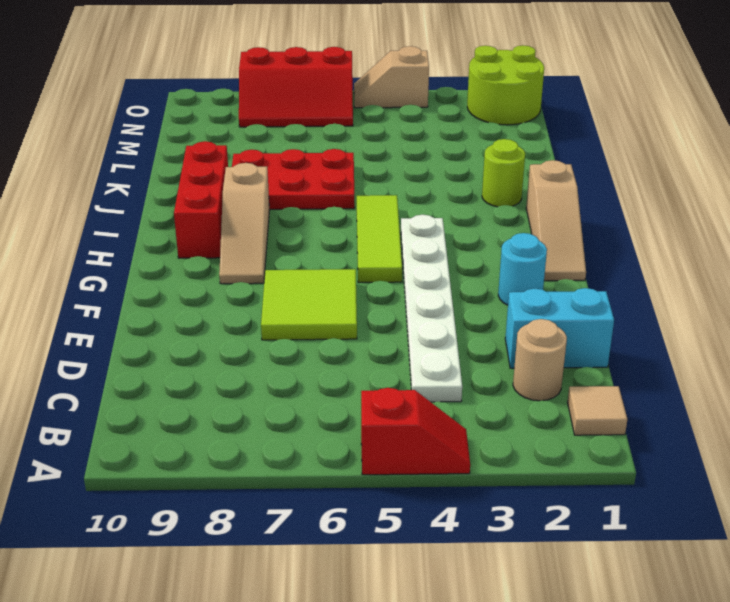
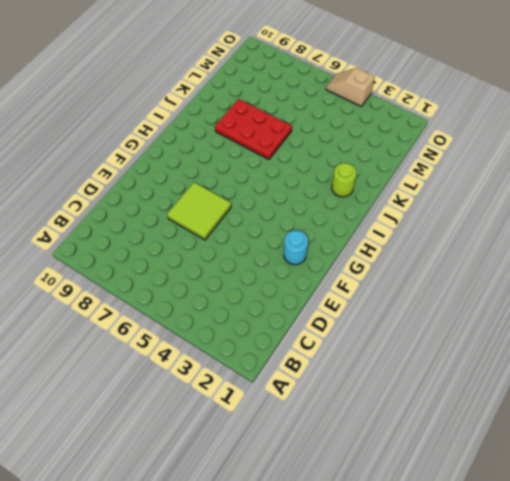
none -> red 1x2 slope [361,388,470,475]
none -> tan 1x1 tile [568,386,627,435]
none -> tan 1x1 round brick [513,319,567,401]

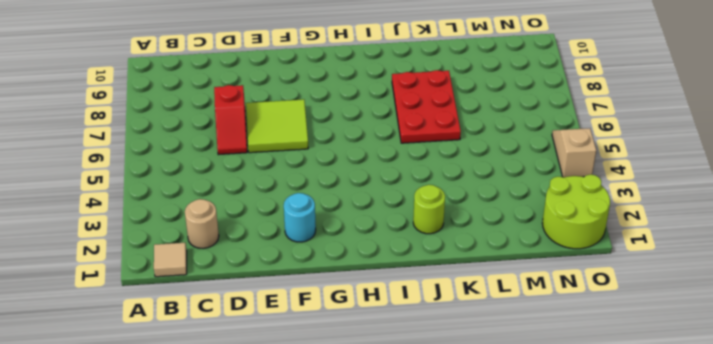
red 1x2 slope [214,85,247,155] -> red 1x2 slope moved to [361,388,470,475]
none -> white 1x6 plate [401,215,462,402]
none -> cyan 1x2 brick [505,288,614,368]
none -> tan 1x3 slope [526,160,586,281]

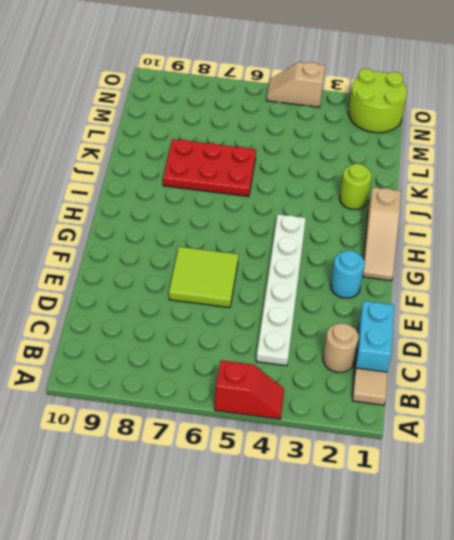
cyan 1x2 brick [355,301,394,372] -> cyan 1x2 brick turned to [505,288,614,368]
none -> lime 1x3 tile [357,195,402,283]
none -> tan 1x3 slope [219,163,269,284]
none -> red 1x3 brick [174,141,228,258]

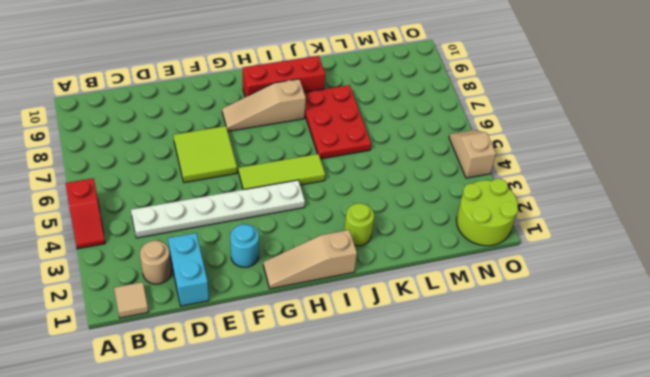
none -> red 2x3 slope [239,47,353,127]

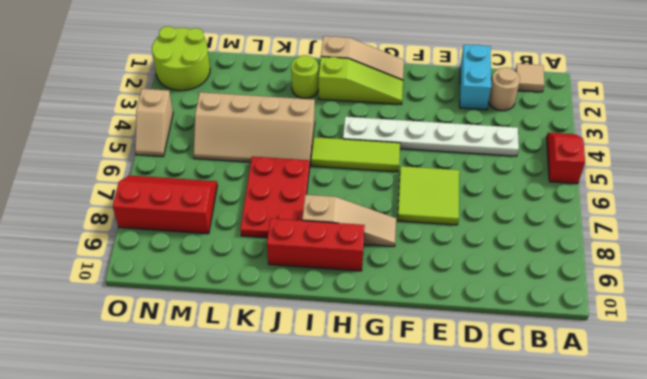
lime 1x3 slope [319,57,403,104] -> none
tan 2x4 slope [194,92,315,162] -> none
red 2x3 slope [113,175,217,234] -> red 2x3 slope turned to [239,47,353,127]
none -> cyan 1x1 round brick [498,233,547,305]

